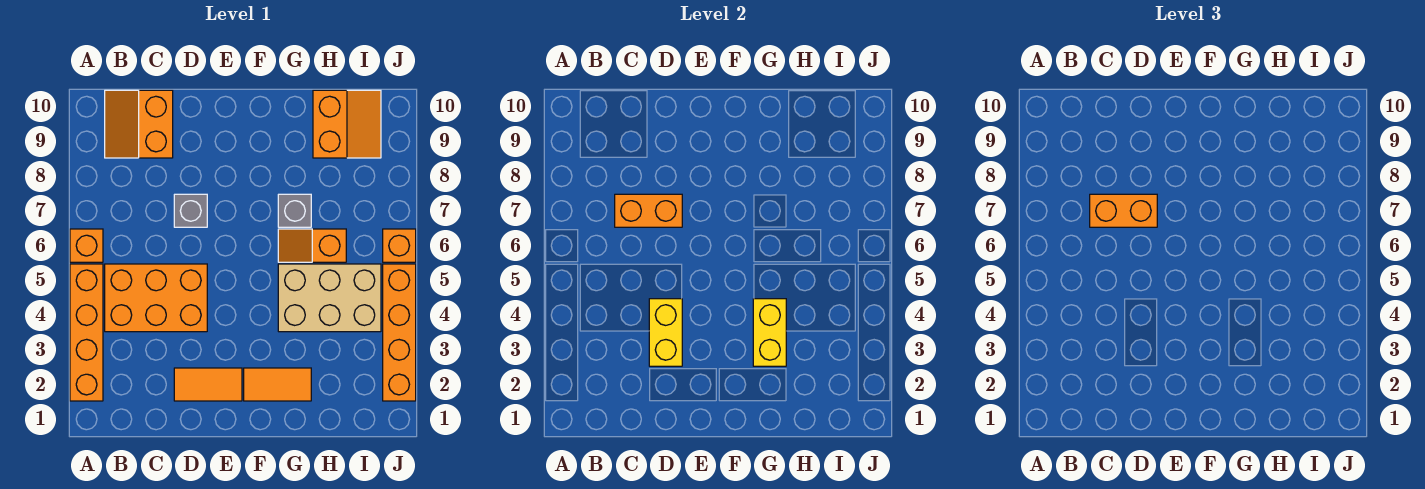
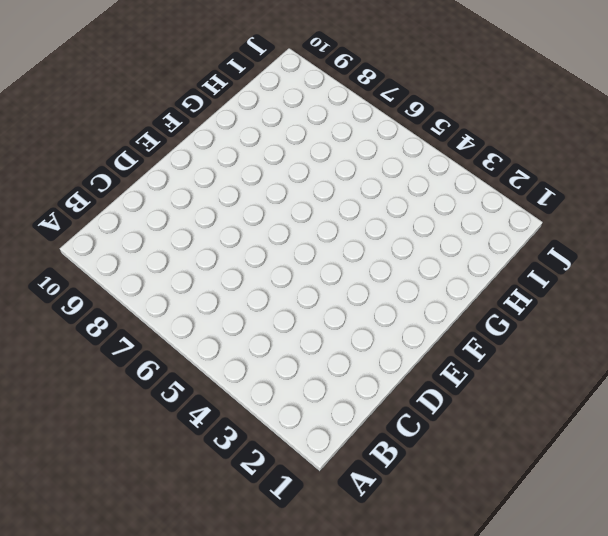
none -> orange 1x4 brick [70,264,103,401]
none -> orange 1x1 brick [70,229,103,262]
none -> orange 2x3 brick [105,264,207,332]

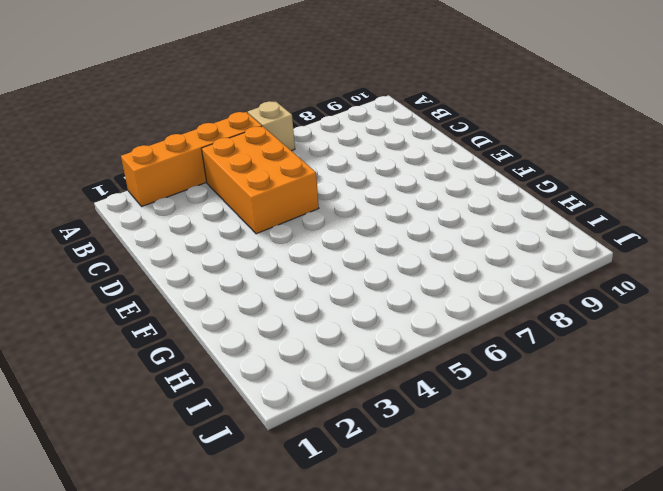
tan 1x1 brick [248,101,295,151] -> orange 1x1 brick [70,229,103,262]
none -> orange 2x2 slope [105,90,173,158]
none -> orange 1x2 tile [174,368,242,401]
none -> grey 1x1 brick [174,194,207,227]

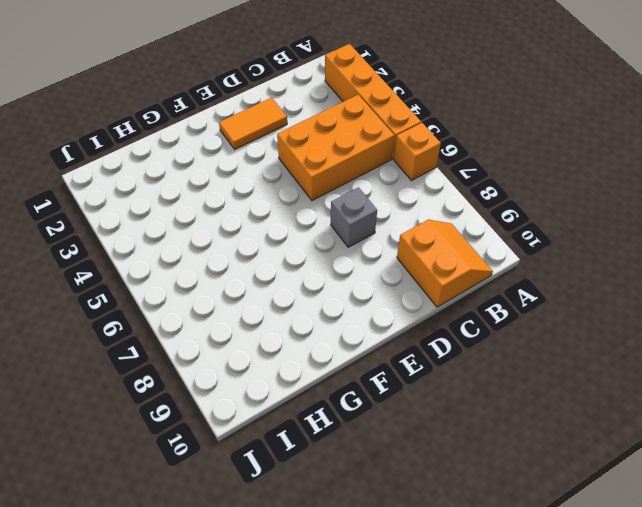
none -> orange 1x2 tile [244,368,311,401]
none -> tan 2x3 brick [278,264,381,332]
none -> orange 1x2 slope [278,229,346,262]

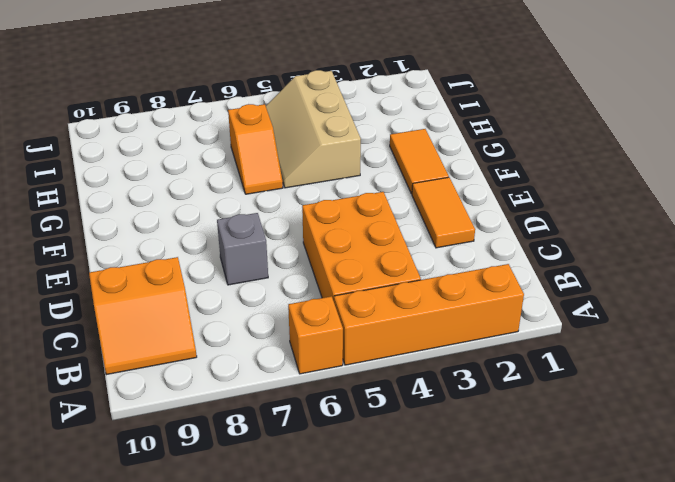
tan 2x3 slope [266,70,361,188] -> tan 2x3 brick [278,264,381,332]
none -> grey 1x1 brick [278,194,311,227]
none -> orange 2x2 slope [313,90,381,158]
none -> orange 1x4 brick [383,264,416,401]

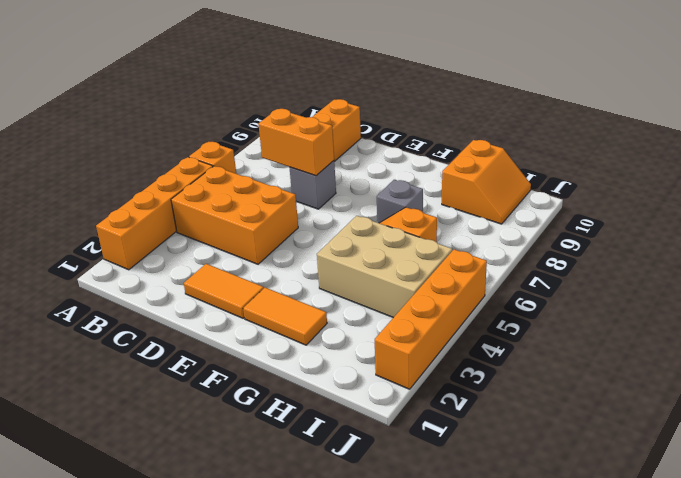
none -> orange 1x1 brick [383,229,416,262]
none -> yellow 1x2 brick [649,299,682,366]
none -> yellow 1x2 brick [753,299,786,366]

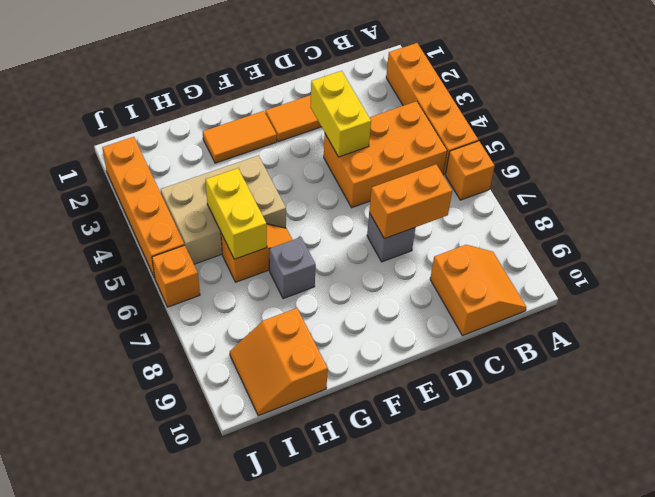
yellow 1x2 brick [205,168,267,259] -> yellow 1x2 brick moved to [753,299,786,366]
none -> orange 1x2 brick [1090,194,1157,227]

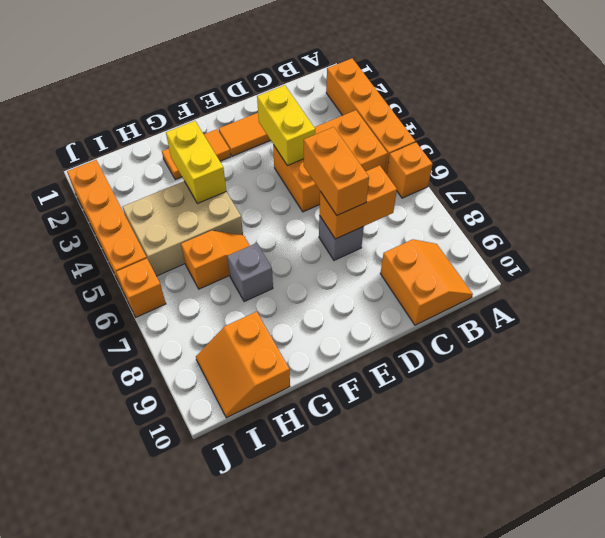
orange 1x2 brick [304,127,369,215] -> orange 1x2 brick turned to [1090,194,1157,227]

